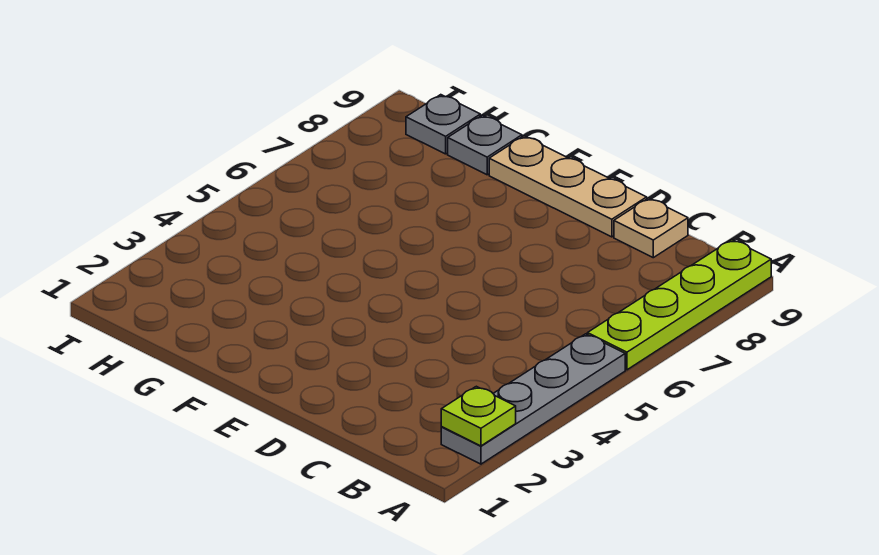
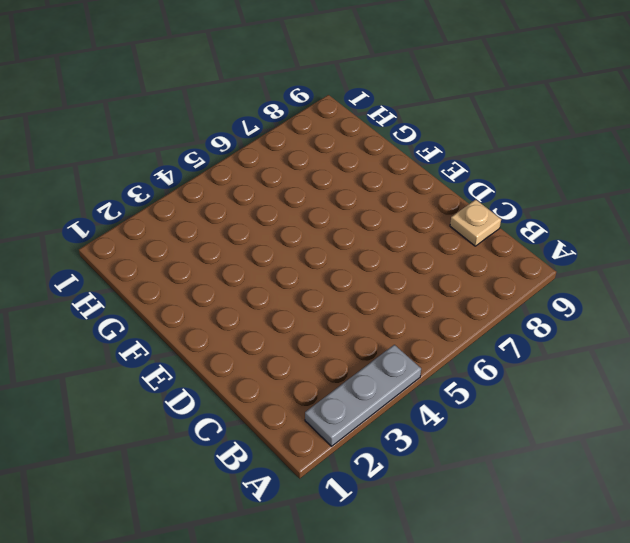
grey 1x3 plate [305,345,421,446] -> grey 1x4 plate [441,334,625,464]
none -> lime 1x4 plate [587,240,771,370]
none -> tan 1x3 plate [489,136,647,237]

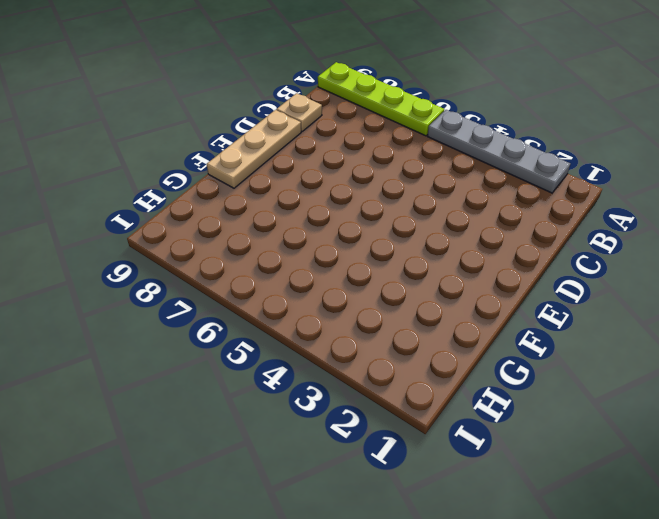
none -> grey 1x1 plate [448,115,522,175]
none -> grey 1x1 plate [406,95,480,154]

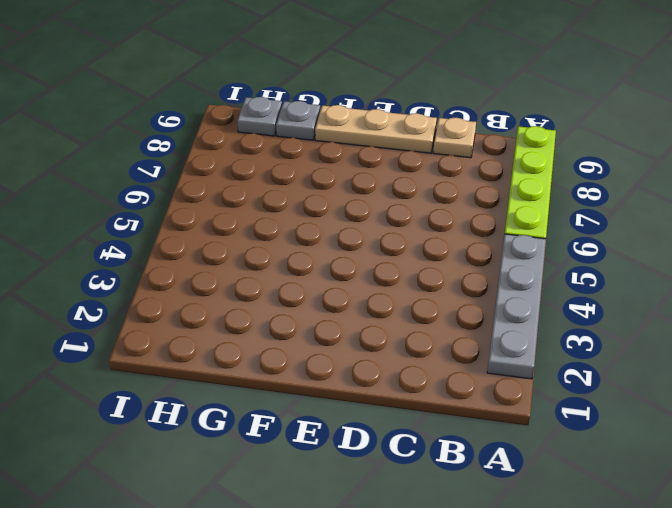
none -> lime 1x1 plate [441,386,516,446]

